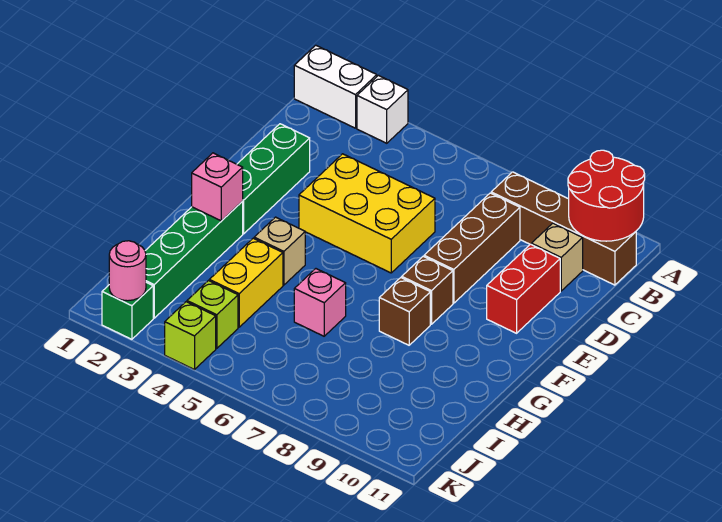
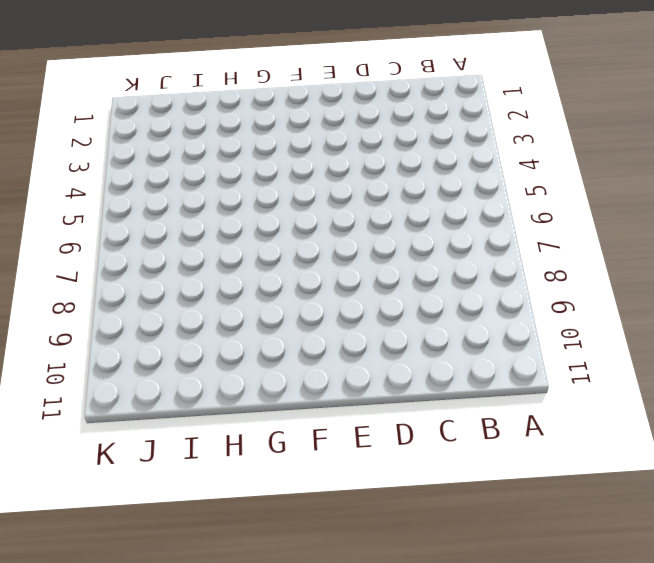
none -> white 1x2 brick [294,45,377,128]
none -> white 1x1 brick [357,75,408,143]
none -> brown 1x4 brick [491,172,636,285]

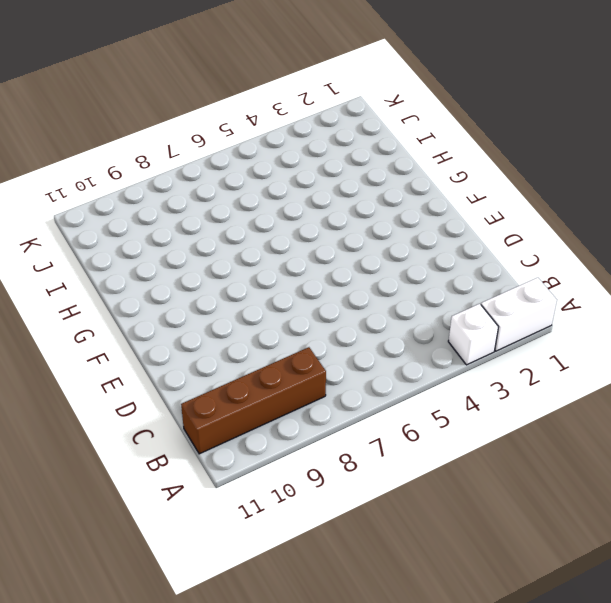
none -> brown 1x3 brick [424,193,520,303]
none -> tan 1x1 brick [531,223,583,291]
none -> green 1x3 brick [237,124,310,234]

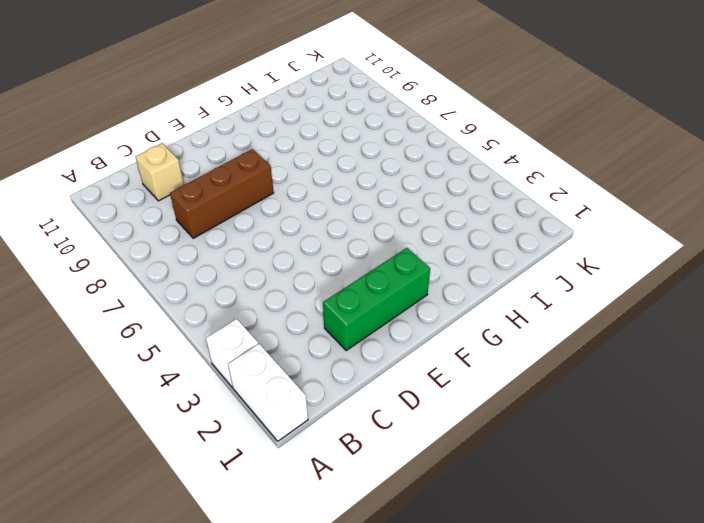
none -> brown 1x4 brick [491,172,636,285]
none -> yellow 2x3 brick [299,154,435,273]
none -> red 1x2 brick [487,244,560,333]

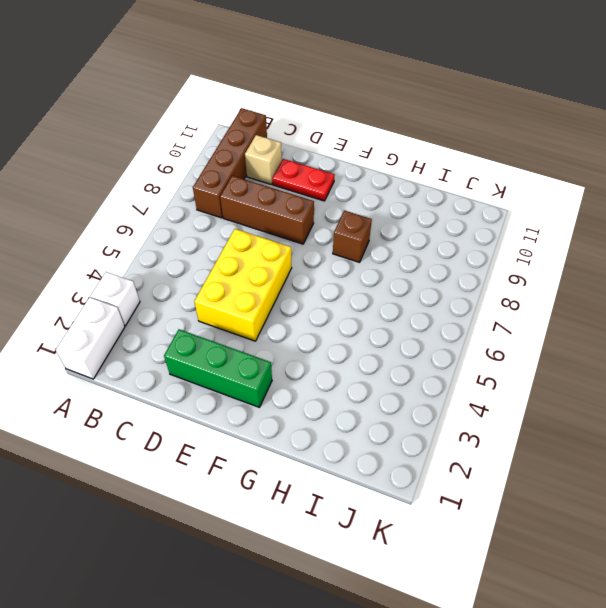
red 1x2 plate [273,159,335,201] -> red 1x2 brick [487,244,560,333]
none -> brown 1x1 brick [402,257,453,324]
none -> green 1x4 brick [145,202,243,318]
none -> tan 1x1 brick [254,217,305,285]

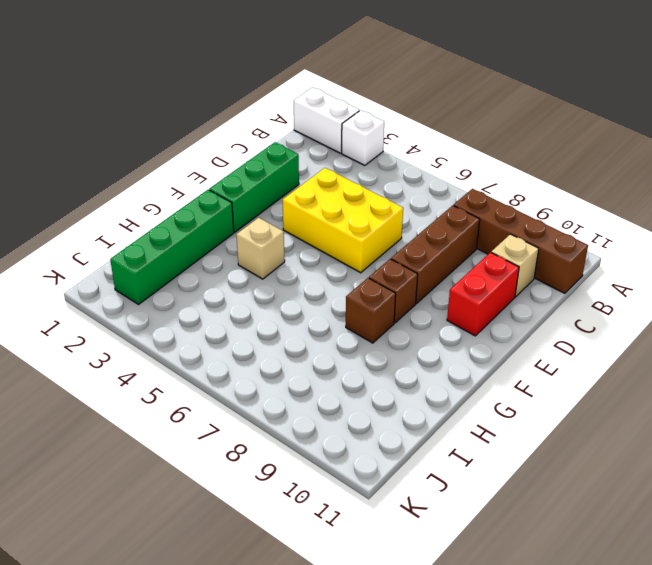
none -> yellow 1x2 brick [209,238,283,327]
none -> pink 1x1 brick [294,269,346,336]
none -> lime 1x1 brick [187,281,238,348]

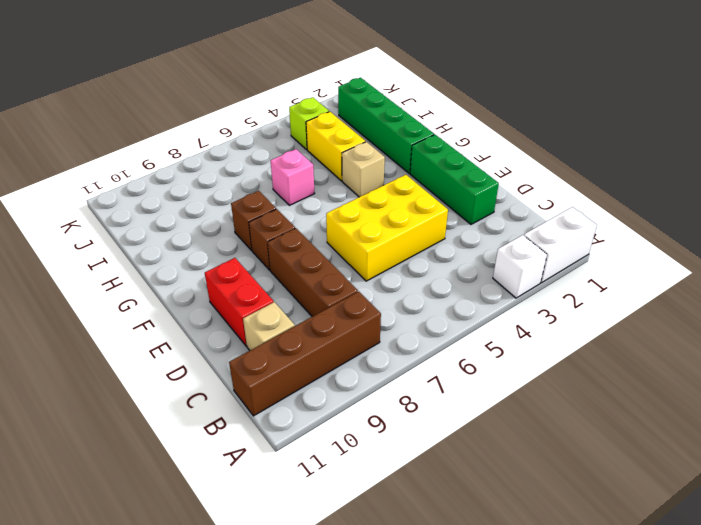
none -> green 1x1 brick [102,283,153,339]
none -> lime 1x1 brick [165,302,216,370]
none -> red 2x2 round brick [568,150,645,241]

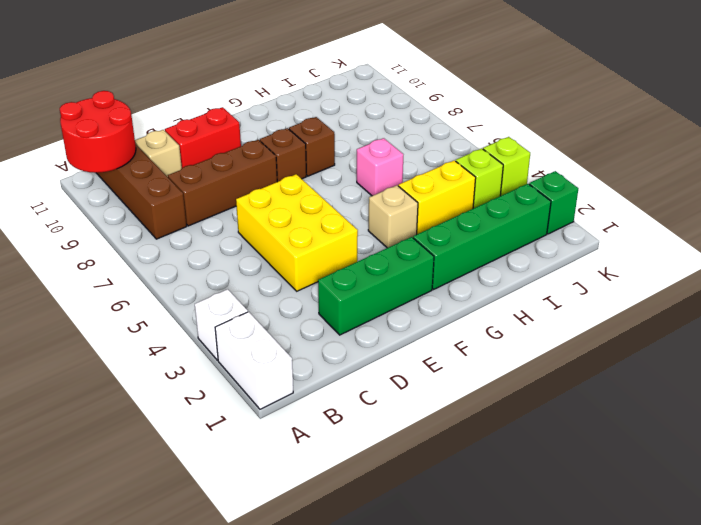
none -> pink 1x1 brick [192,153,243,221]
none -> pink 1x1 round brick [109,241,146,301]

